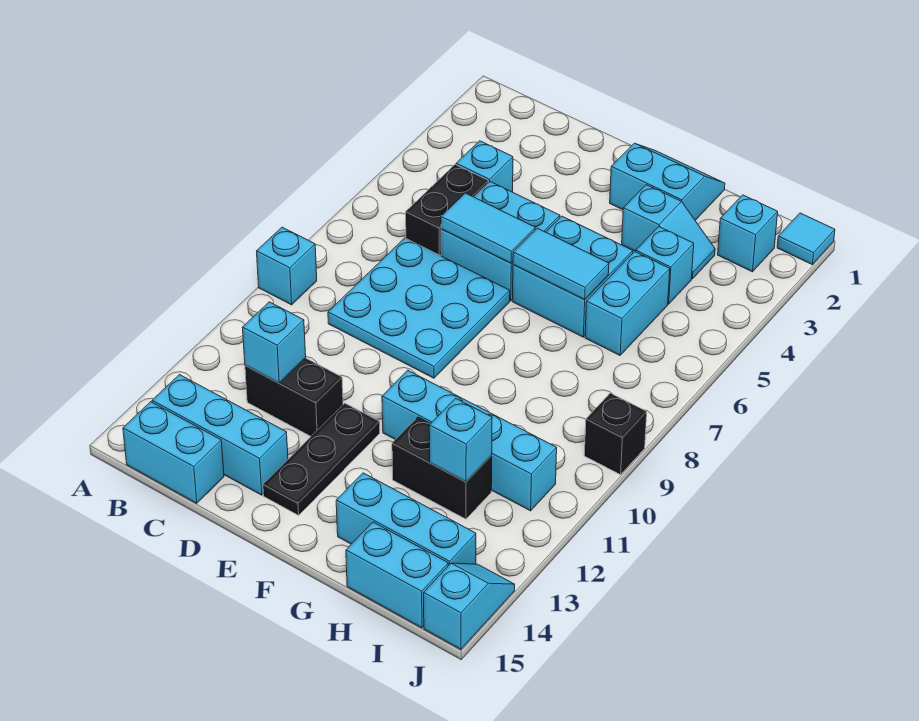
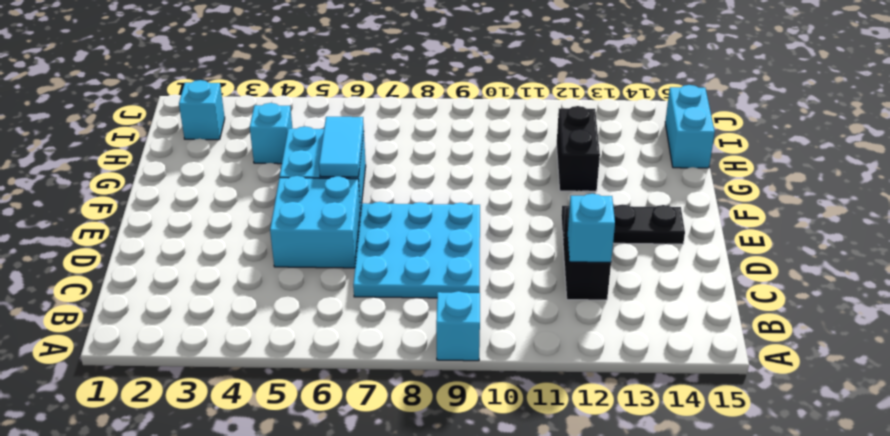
none -> cyan 1x3 brick [152,375,288,495]
none -> cyan 1x2 brick [123,402,224,503]
none -> cyan 1x1 brick [456,141,513,192]

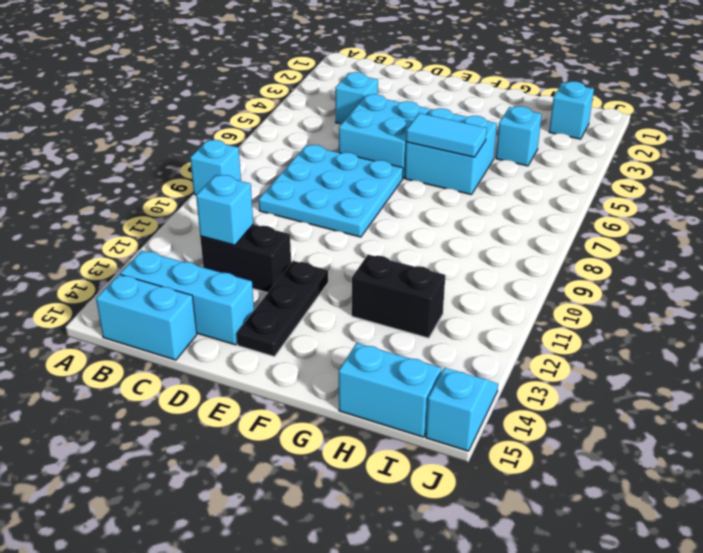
none -> black 1x2 brick [406,165,488,256]
none -> cyan 2x2 slope [610,143,725,220]
none -> cyan 1x4 brick [382,370,557,511]

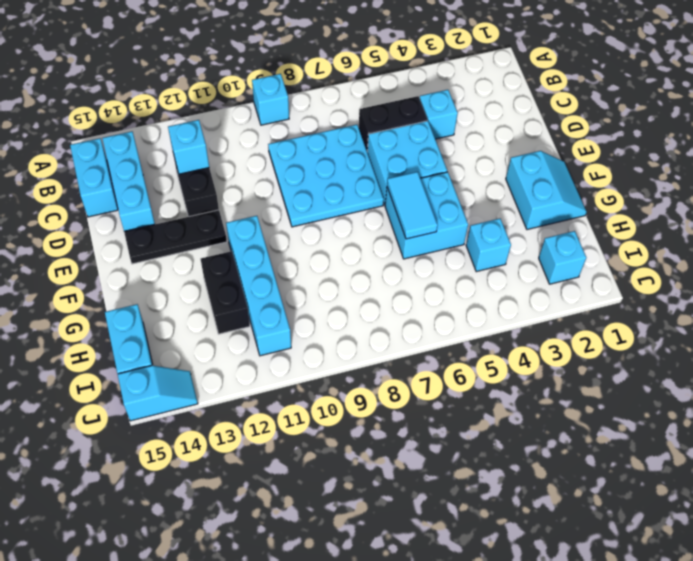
none -> cyan 1x2 slope [622,185,715,279]
none -> cyan 1x3 brick [336,473,476,566]
none -> cyan 1x2 brick [585,251,670,355]

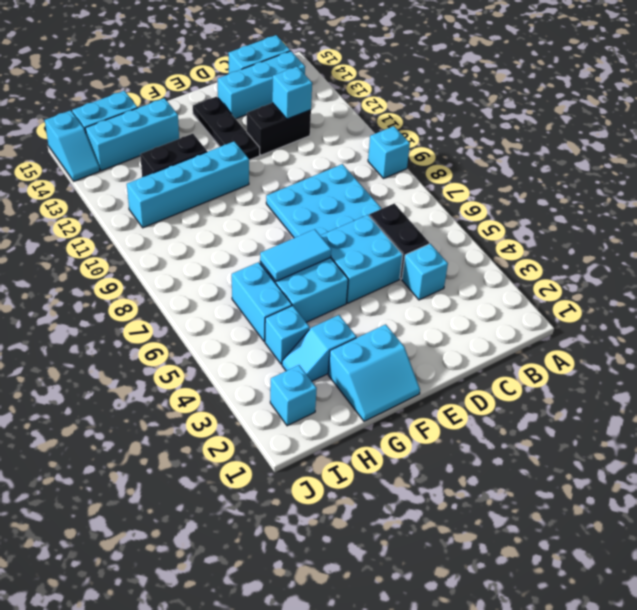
none -> cyan 1x1 tile [777,213,835,264]
none -> black 1x1 brick [584,393,647,475]
none -> cyan 1x2 tile [441,193,535,263]

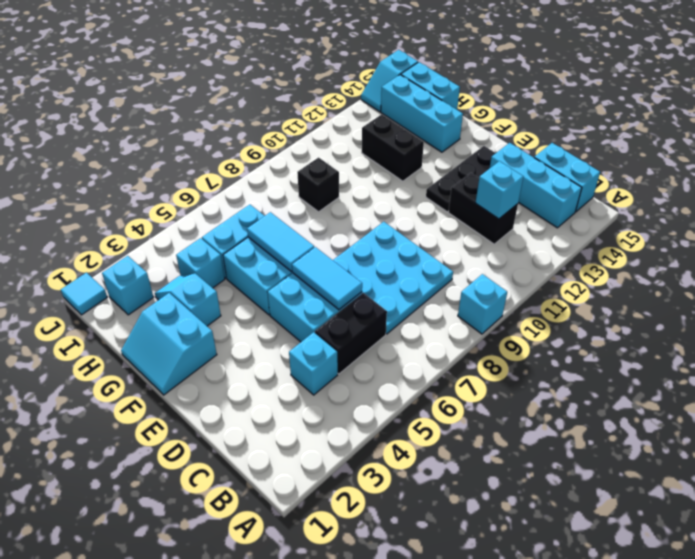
black 1x1 brick [297,157,339,212] -> black 1x1 brick moved to [584,393,647,475]
none -> cyan 1x4 brick [382,370,557,511]
none -> cyan 1x1 brick [429,398,492,482]

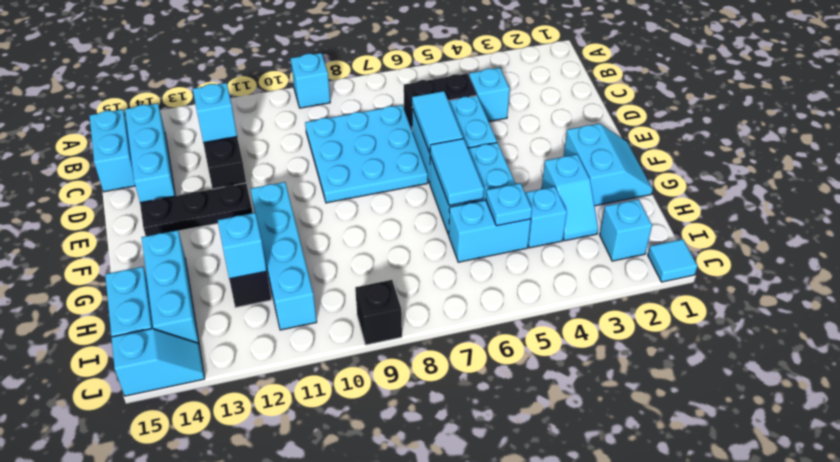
cyan 1x1 plate [486,183,532,226] -> none

